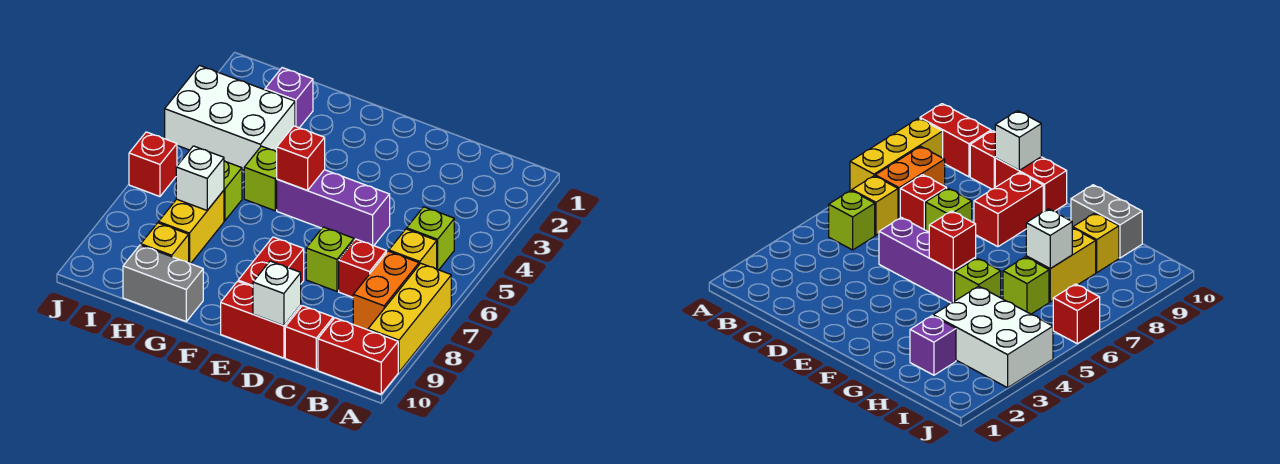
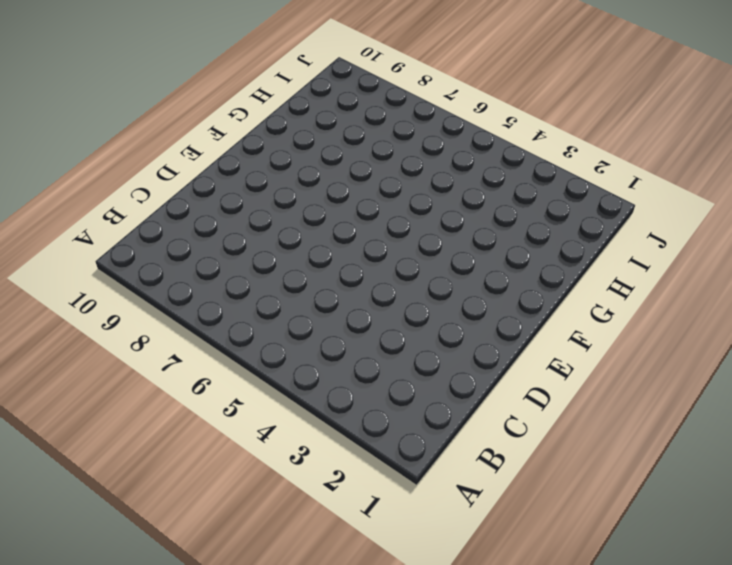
none -> yellow 1x3 brick [368,263,451,372]
none -> red 1x2 brick [318,318,398,394]
none -> lime 1x1 brick [407,207,454,270]

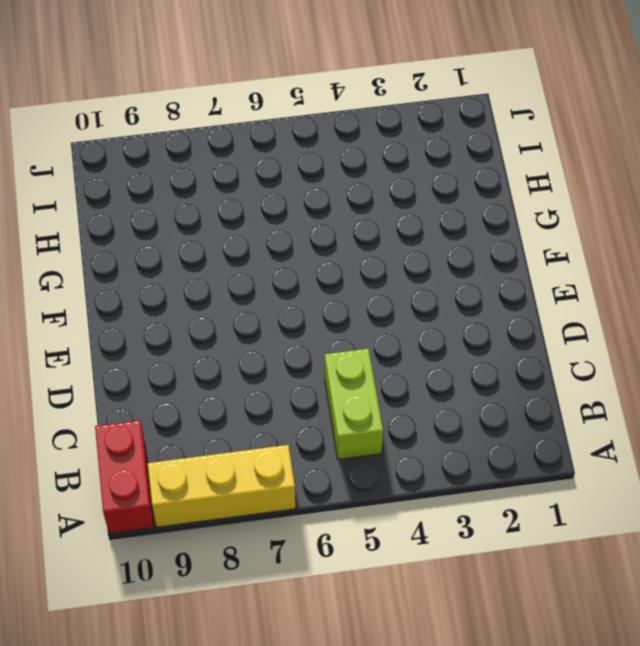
lime 1x2 brick [325,349,383,460] -> lime 1x1 brick [407,207,454,270]
none -> yellow 1x1 brick [389,229,437,269]
none -> orange 1x2 brick [353,251,419,330]
none -> red 1x1 brick [339,239,387,297]

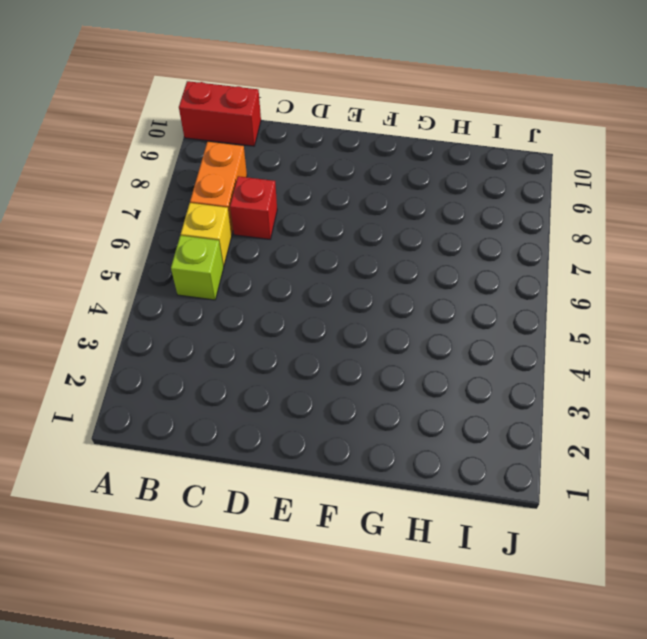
none -> yellow 1x3 brick [368,263,451,372]
none -> red 1x1 brick [285,306,333,370]
none -> purple 1x3 brick [277,170,390,246]

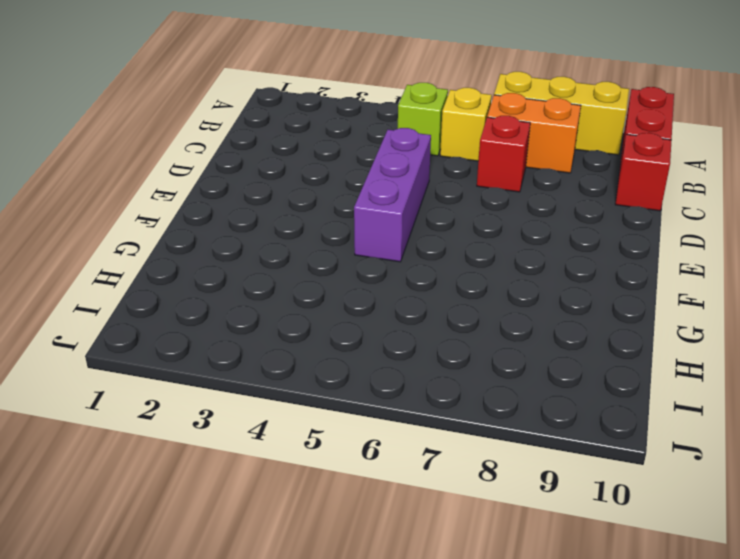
none -> lime 1x1 brick [306,227,354,291]
none -> red 1x2 brick [221,281,301,358]
none -> red 1x2 brick [238,237,304,287]

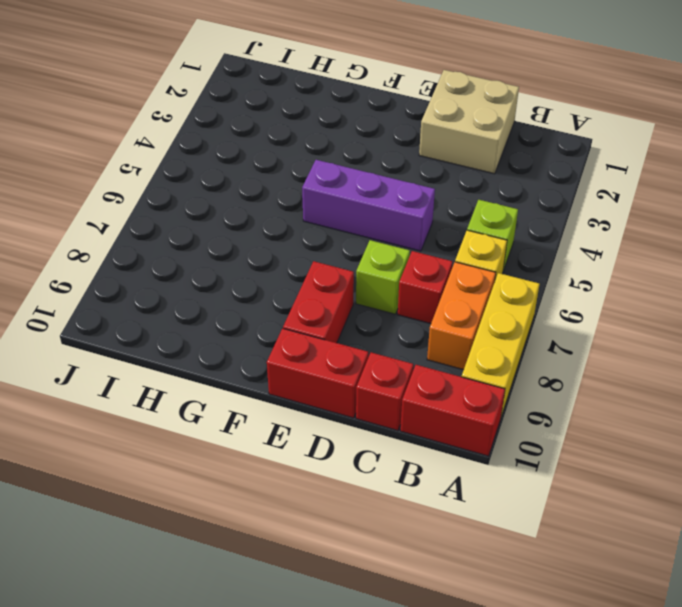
tan 2x2 brick [419,70,519,174] -> none
none -> lime 1x1 brick [244,146,277,211]
none -> grey 1x2 brick [123,245,203,321]
none -> purple 1x1 brick [265,68,313,128]

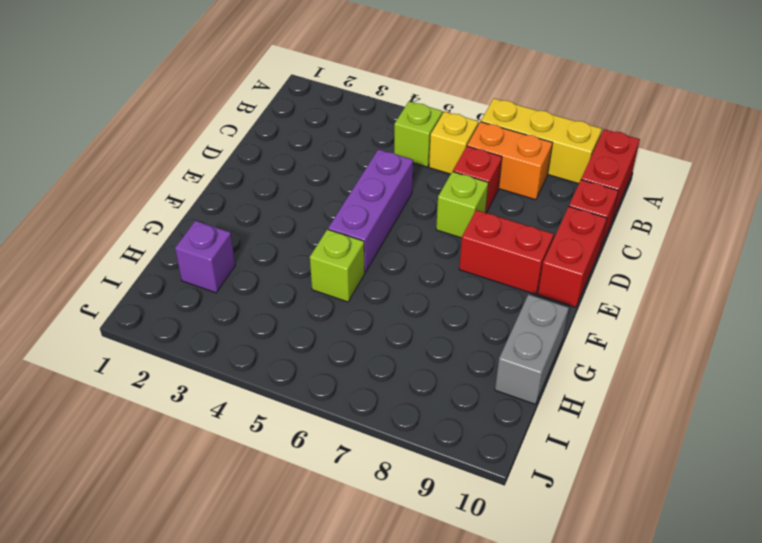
none -> white 2x3 brick [165,66,295,170]
none -> lime 1x1 brick [224,161,242,221]
none -> yellow 1x2 brick [159,190,224,264]

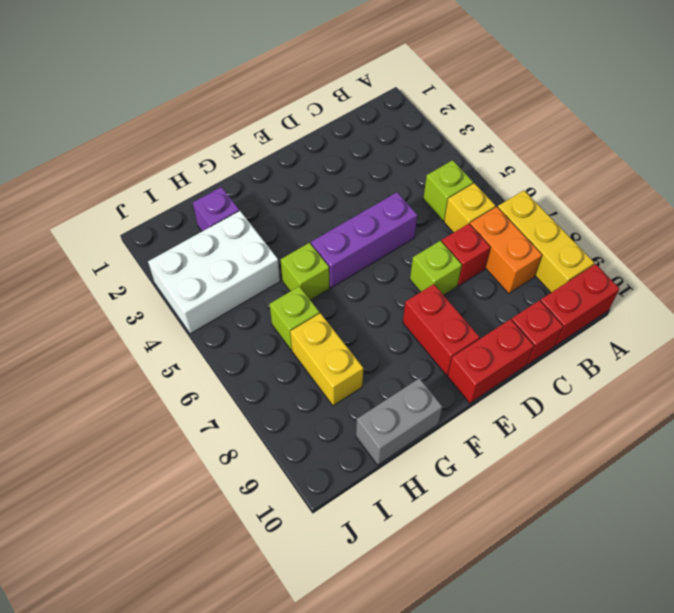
none -> yellow 1x1 brick [141,223,189,263]
none -> red 1x1 brick [129,132,177,196]
none -> white 1x1 brick [253,261,301,326]

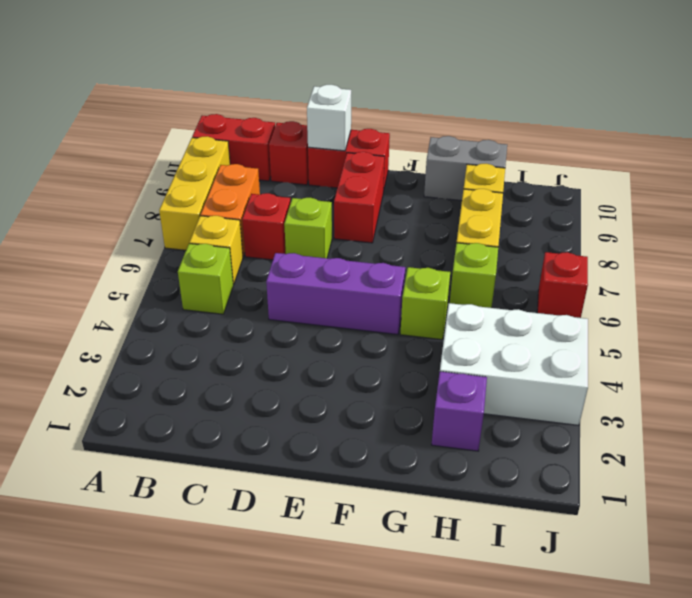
none -> red 1x1 brick [277,126,325,190]
none -> white 1x1 brick [176,146,224,210]

